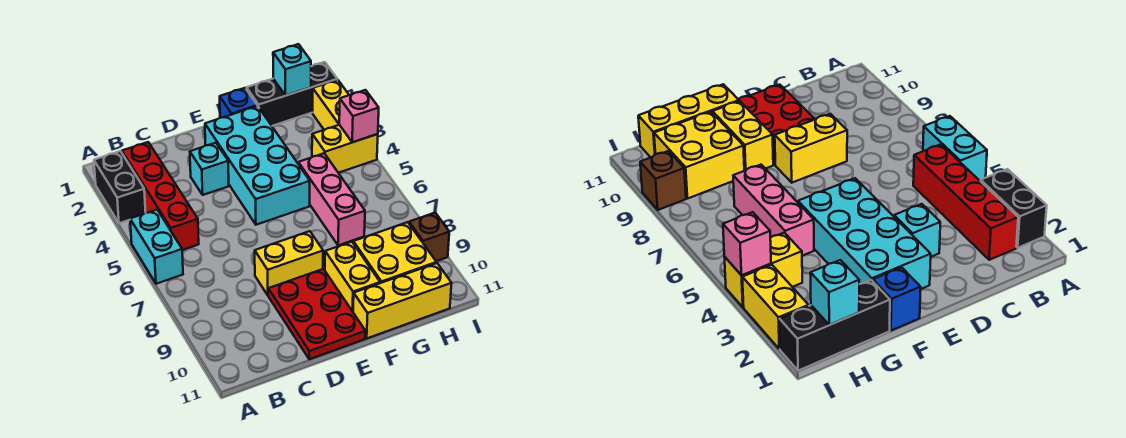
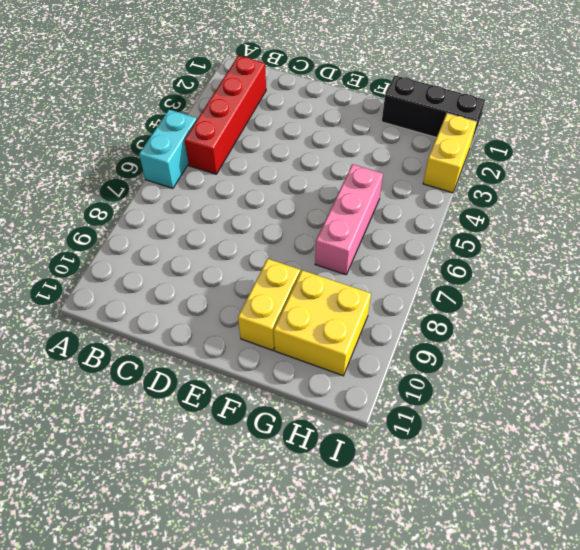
none -> black 1x2 brick [94,151,146,223]
none -> cyan 1x1 brick [190,143,229,195]
none -> yellow 1x2 brick [255,231,323,295]

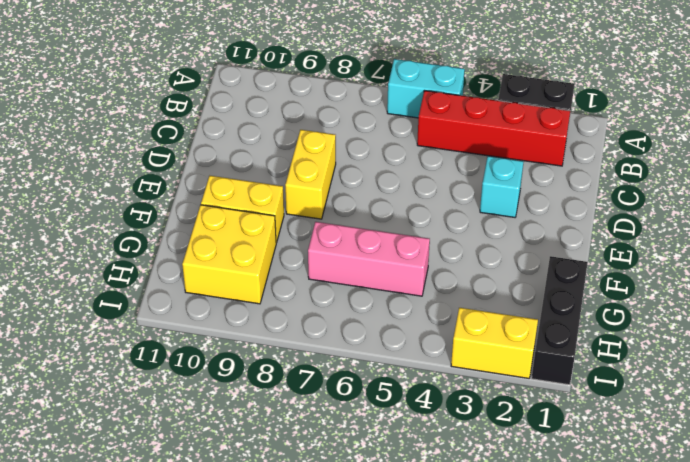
none -> red 2x3 plate [268,269,366,359]
none -> cyan 2x4 brick [205,106,310,225]
none -> blue 1x1 brick [220,88,257,118]

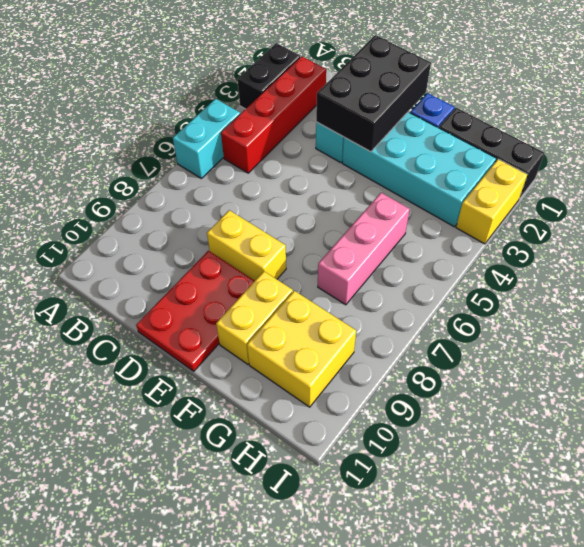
black 2x3 brick [316,35,431,152] -> none
cyan 2x4 brick [342,112,496,227] -> cyan 2x4 brick turned to [205,106,310,225]
none -> yellow 1x3 brick [353,263,452,338]
none -> yellow 1x2 brick [312,125,378,173]
none -> brown 1x1 brick [409,213,449,261]

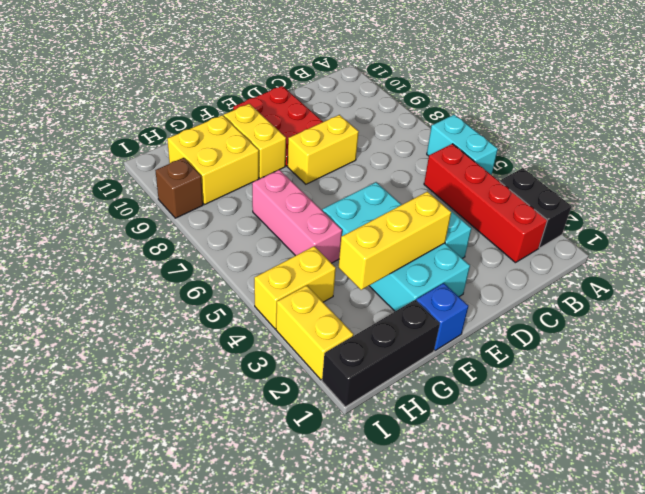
yellow 1x3 brick [338,192,451,290] -> yellow 1x3 brick moved to [353,263,452,338]
none -> cyan 1x1 brick [273,44,311,95]
none -> pink 1x1 brick [339,90,379,142]

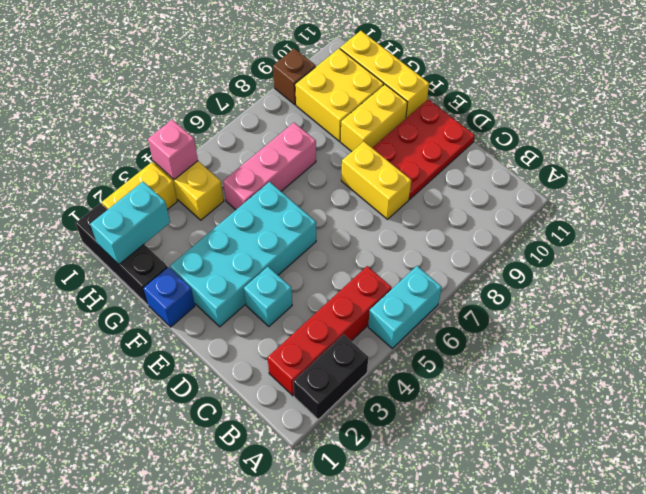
cyan 1x2 brick [90,182,170,264] -> cyan 1x1 brick [273,44,311,95]

